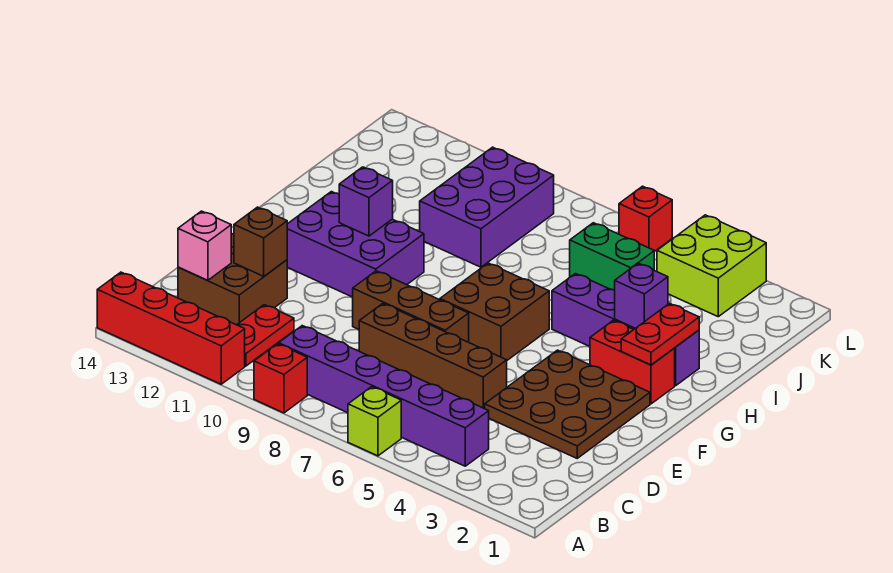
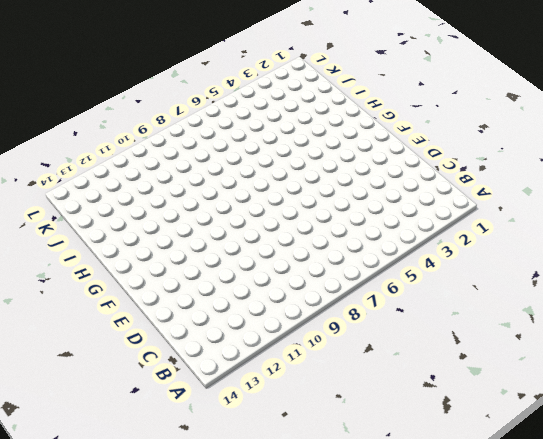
none -> lime 1x1 brick [348,387,401,456]
none -> red 1x1 brick [254,344,307,413]
none -> red 1x4 brick [97,272,245,384]

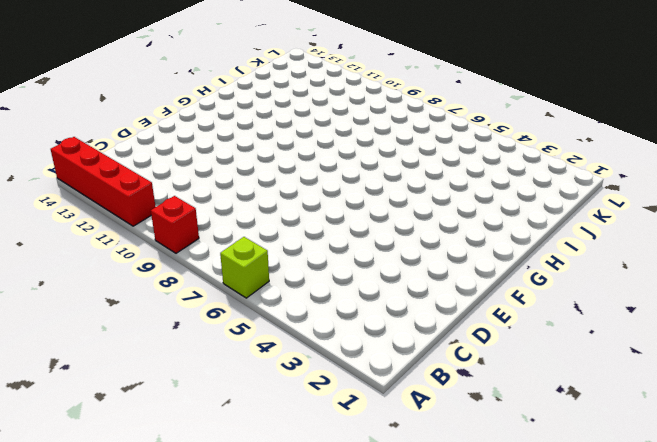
none -> purple 1x6 brick [279,326,489,466]
none -> red 1x2 plate [237,305,294,366]
none -> brown 2x2 brick [178,234,287,325]

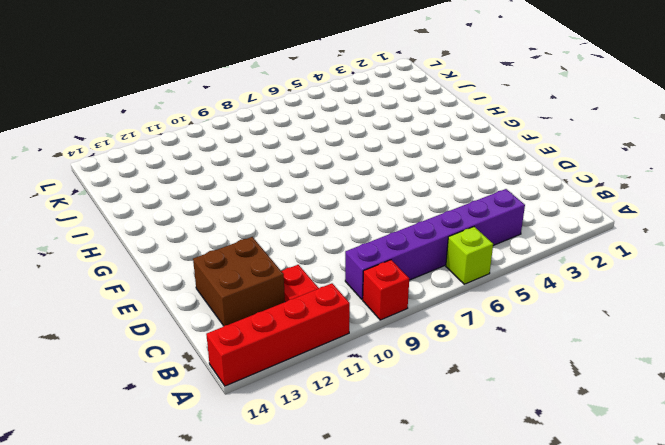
none -> brown 3x3 plate [485,350,650,458]
none -> brown 1x4 brick [359,304,507,409]
none -> brown 1x3 brick [353,271,469,342]

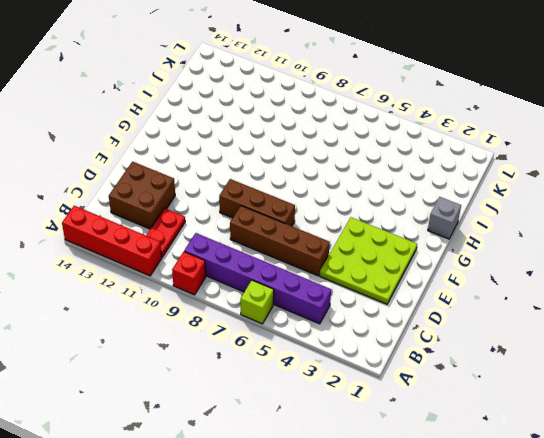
lime 3x3 plate [320,217,417,304] -> brown 3x3 plate [485,350,650,458]
grey 1x1 brick [428,197,461,239] -> none
none -> brown 2x2 brick [440,263,549,360]
none -> purple 2x3 brick [287,192,424,297]
none -> red 1x2 brick [590,320,675,404]

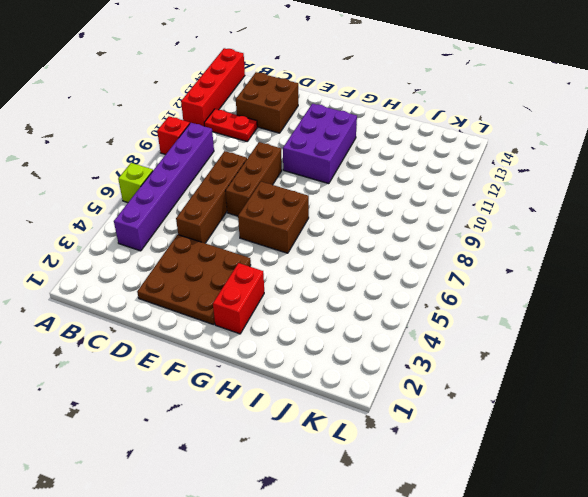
none -> purple 1x4 brick [552,274,699,386]
none -> purple 2x3 brick [420,147,554,267]
none -> green 1x2 brick [570,223,654,290]

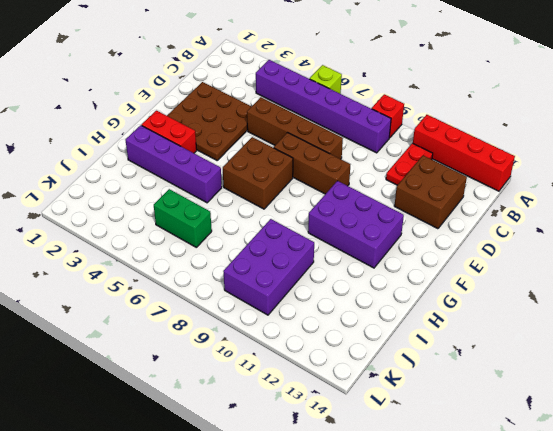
none -> lime 2x2 brick [657,215,766,317]
none -> red 1x1 brick [619,186,672,252]
none -> pink 1x1 brick [178,211,231,281]

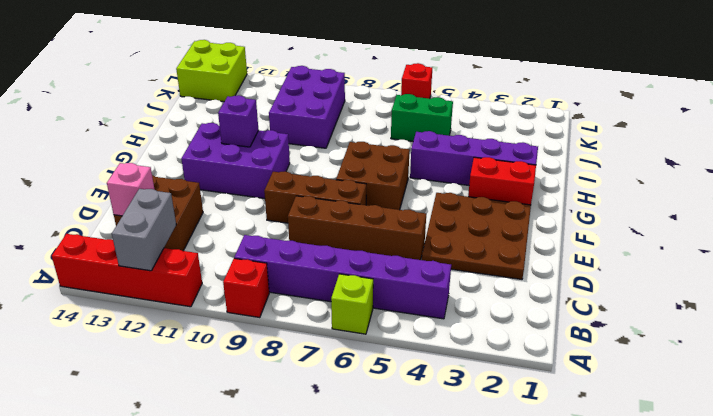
grey 1x2 brick [112,189,176,271] -> none
lime 2x2 brick [176,40,247,102] -> lime 2x2 brick moved to [657,215,766,317]
none -> red 1x2 plate [237,305,294,366]
none -> brown 1x1 brick [234,207,287,276]
none -> red 1x2 plate [621,304,699,365]

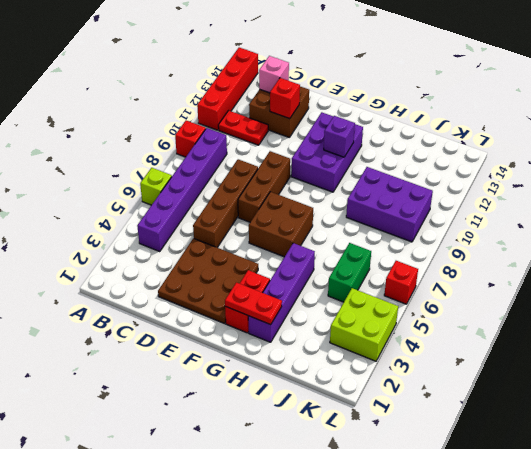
red 1x1 brick [270,78,300,119] -> brown 1x1 brick [234,207,287,276]
none -> purple 1x1 brick [615,263,668,328]

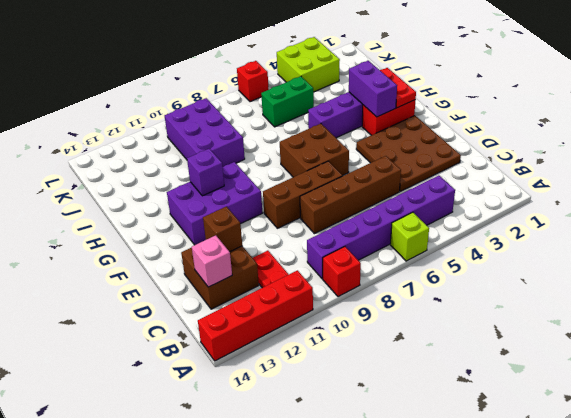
purple 1x2 brick [349,61,397,117] -> purple 1x1 brick [615,263,668,328]

